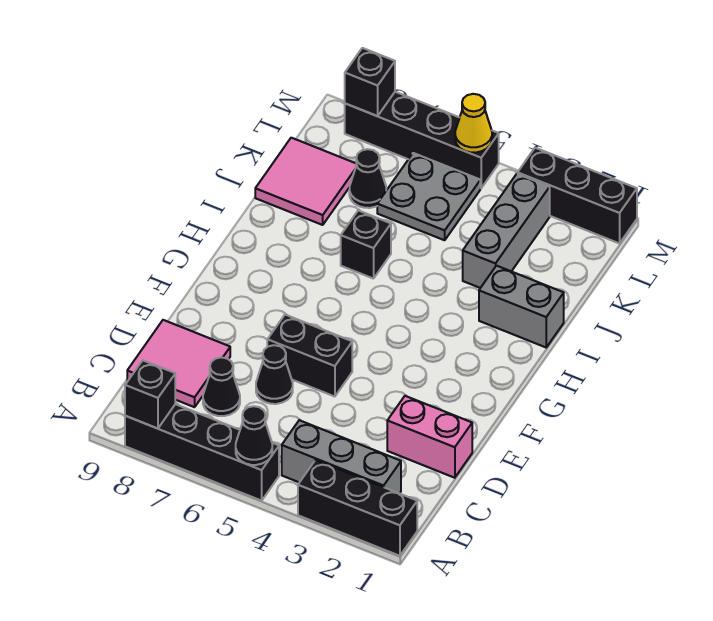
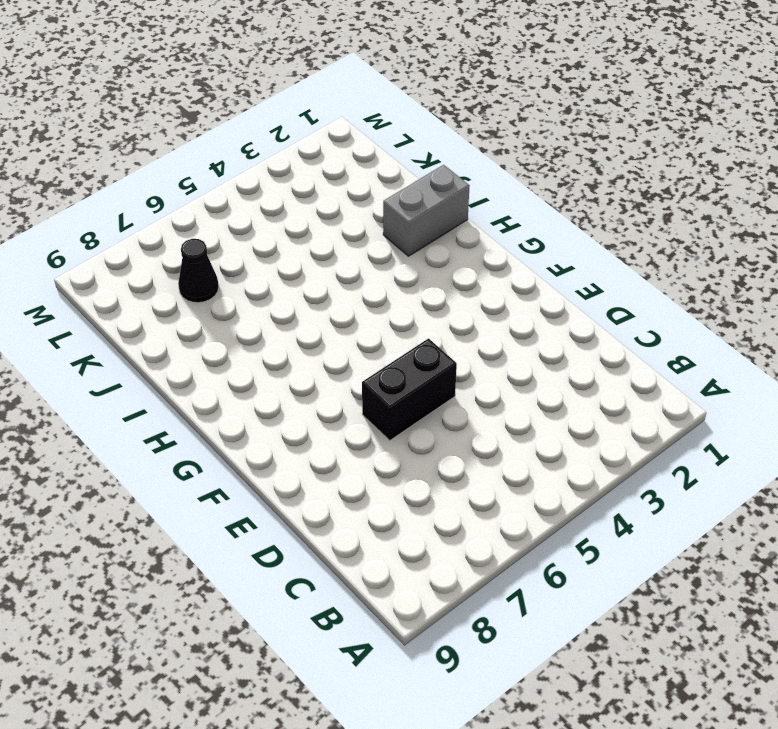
none -> black 1x3 brick [298,460,417,556]
none -> black 1x4 brick [125,404,279,501]
none -> grey 1x3 brick [282,420,401,494]

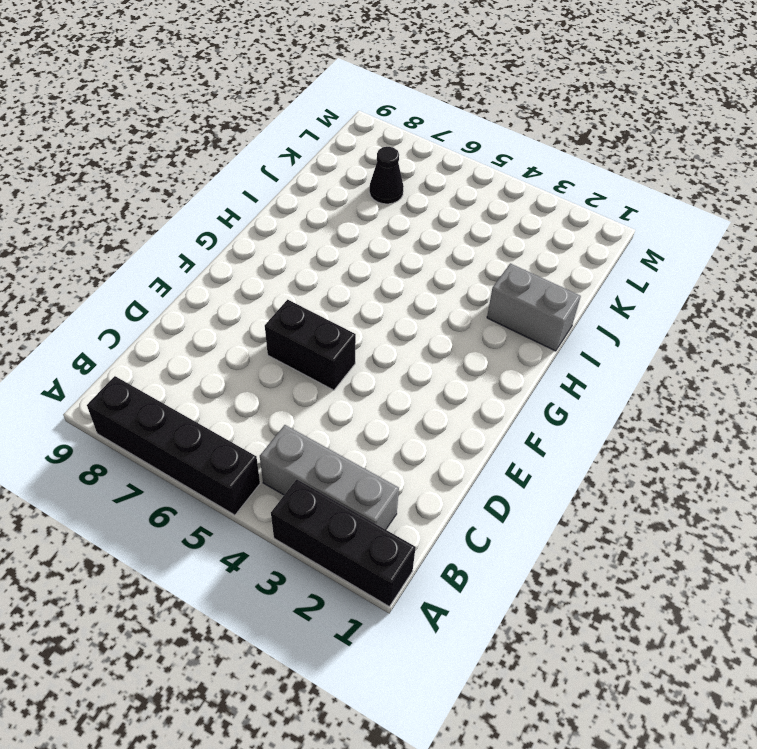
none -> black 1x1 cone [203,357,240,416]
none -> pink 2x2 tile [127,320,230,407]
none -> pink 1x2 brick [387,396,472,478]

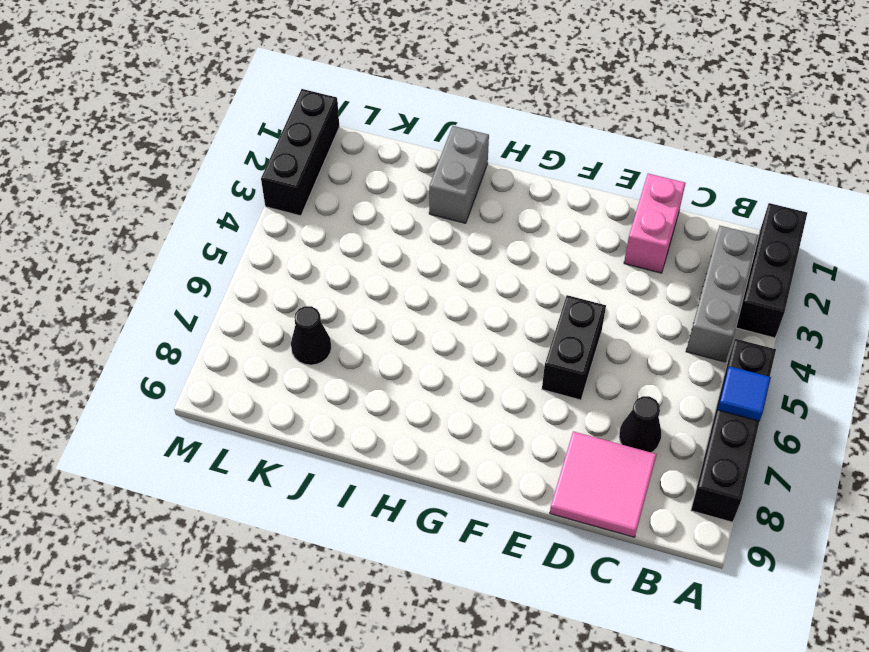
blue 1x1 tile [718,366,771,421] -> none
none -> black 1x1 cone [256,345,293,404]
none -> black 1x1 brick [341,210,391,279]
none -> grey 1x3 brick [463,174,550,288]

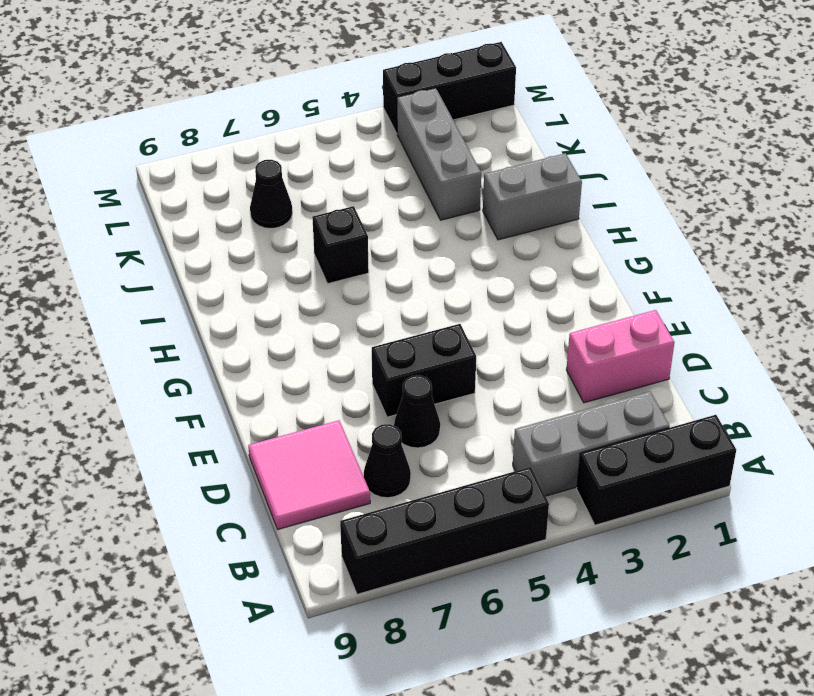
none -> pink 2x2 tile [255,138,357,225]
none -> grey 2x2 plate [377,153,480,240]
none -> black 1x4 brick [345,92,499,188]

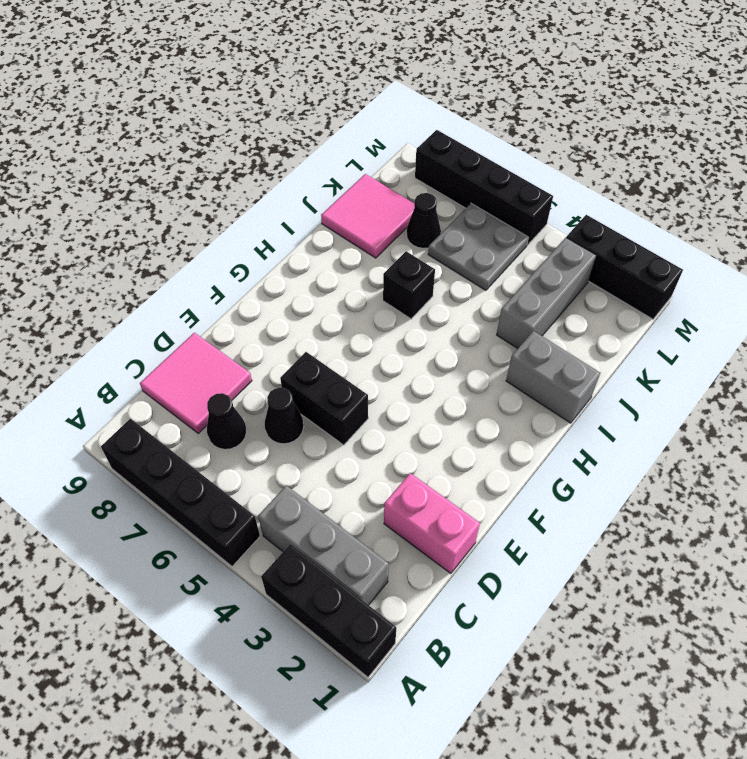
none -> black 1x1 cone [236,406,272,465]
none -> black 1x1 brick [125,360,175,429]
none -> yellow 1x1 cone [455,94,492,153]

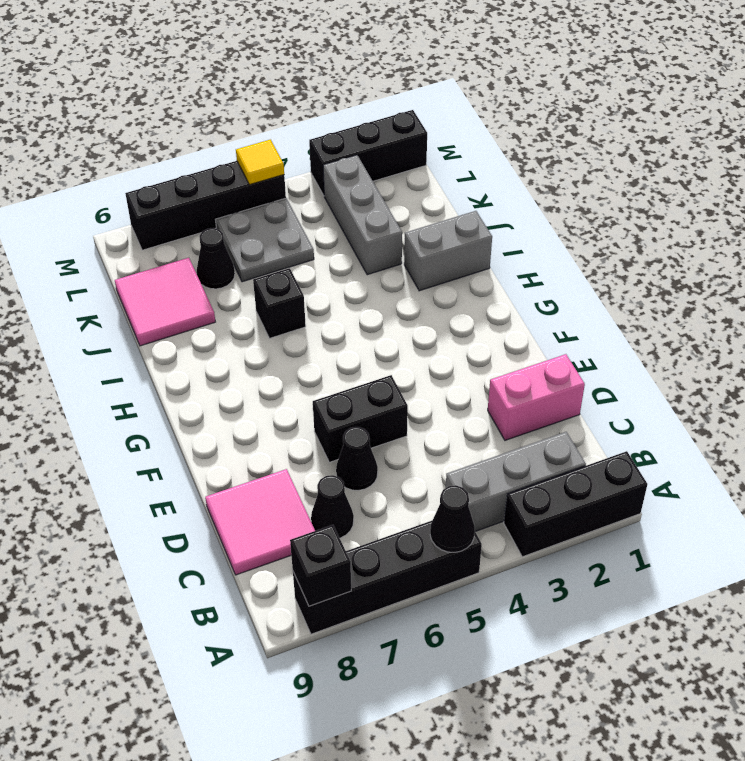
yellow 1x1 tile [236,140,284,185] -> yellow 1x1 cone [455,94,492,153]
none -> black 1x1 brick [345,48,395,116]

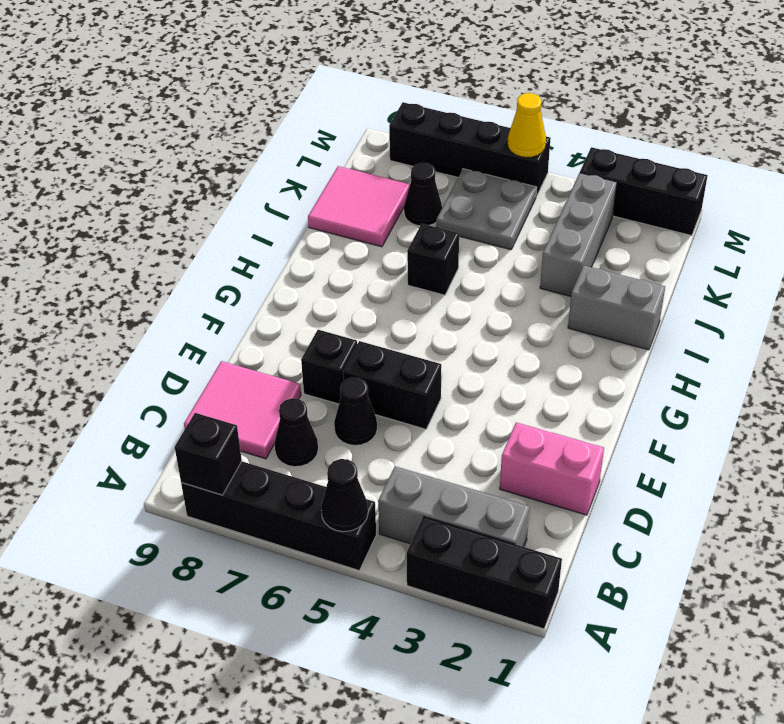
black 1x1 brick [301,330,357,404] -> black 1x1 brick moved to [345,48,395,116]

